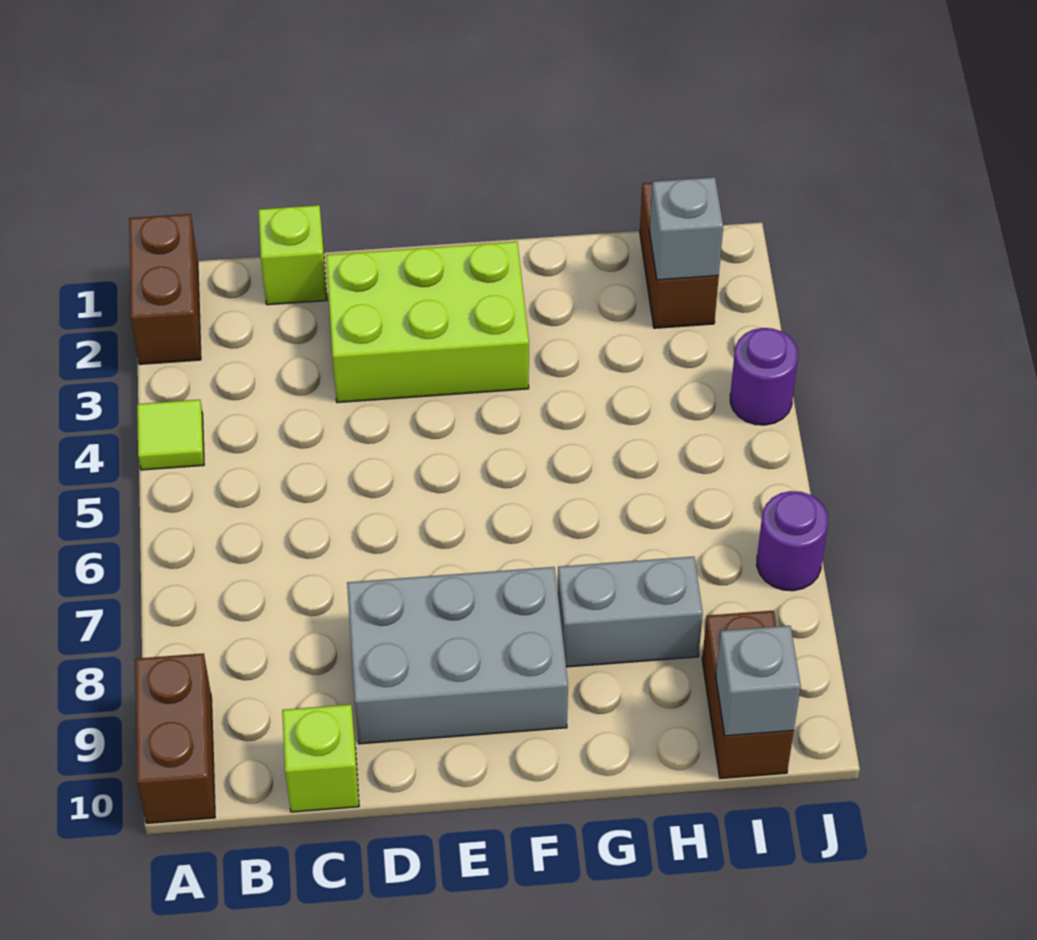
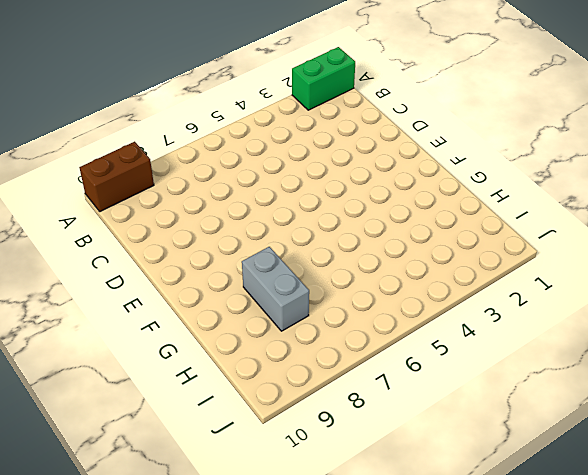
green 1x2 brick [292,47,355,110] -> brown 1x2 brick [129,214,201,364]
none -> lime 1x1 tile [137,400,204,470]
none -> lime 1x1 brick [259,205,327,305]
none -> lime 1x1 brick [282,704,359,812]

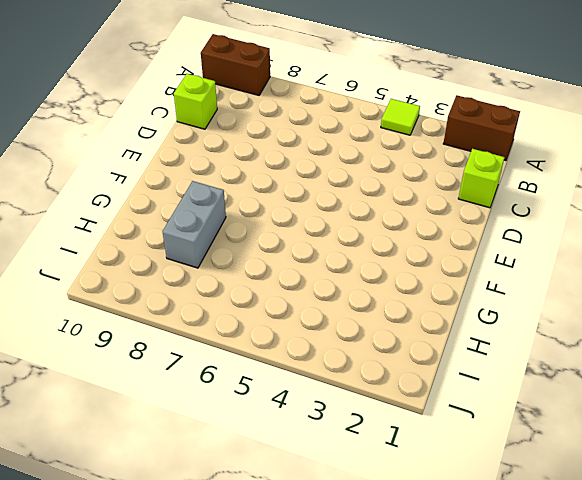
none -> lime 2x3 brick [326,242,529,403]
none -> grey 2x3 brick [347,567,568,744]
none -> brown 1x2 brick [640,183,719,328]

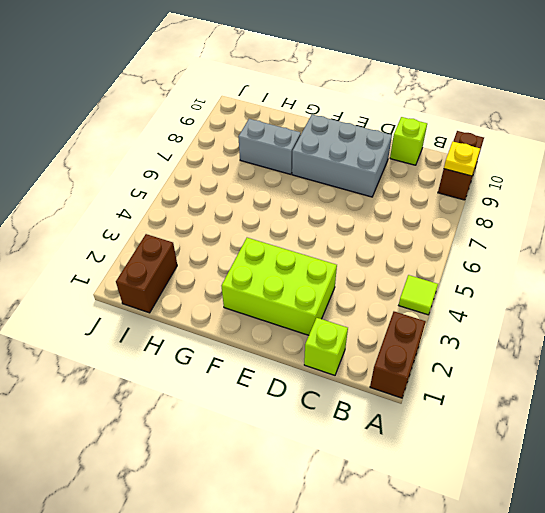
yellow 1x1 plate [444,142,480,176] -> none
none -> brown 1x2 brick [702,611,794,779]
none -> purple 1x1 round brick [730,328,798,425]
none -> purple 1x1 round brick [757,491,828,591]

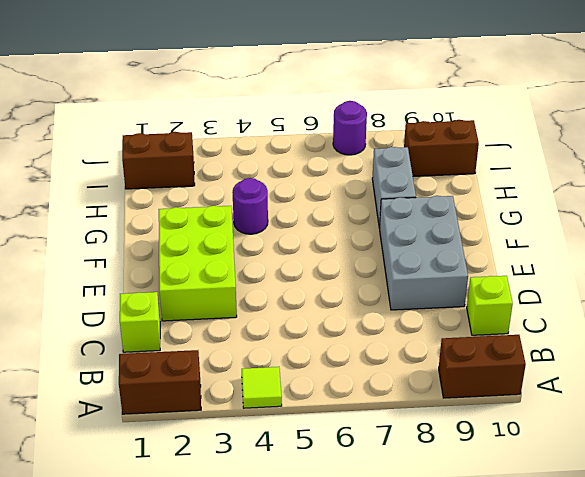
purple 1x1 round brick [233,178,268,234] -> purple 1x1 round brick moved to [730,328,798,425]
none -> grey 1x1 brick [650,177,723,280]
none -> grey 1x1 brick [716,626,801,736]

